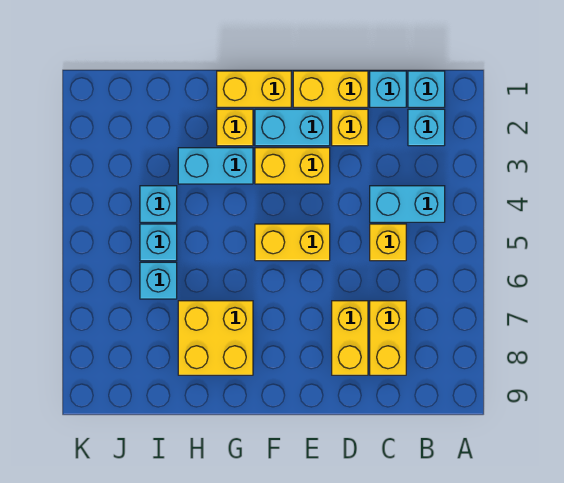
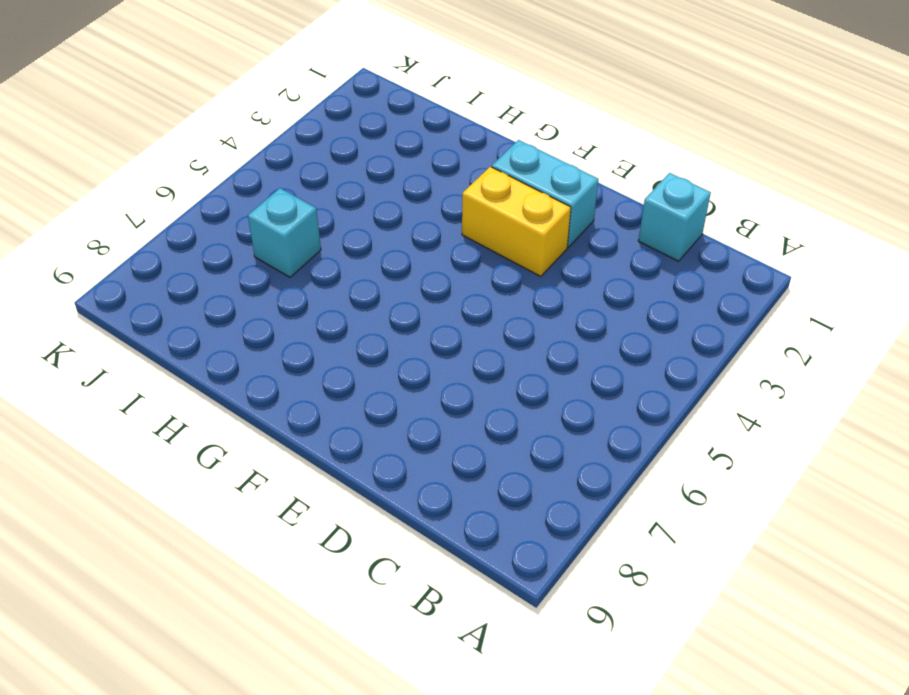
none -> cyan 1x1 brick [408,71,445,107]
none -> cyan 1x1 brick [408,109,445,146]
none -> cyan 1x2 brick [370,186,445,222]

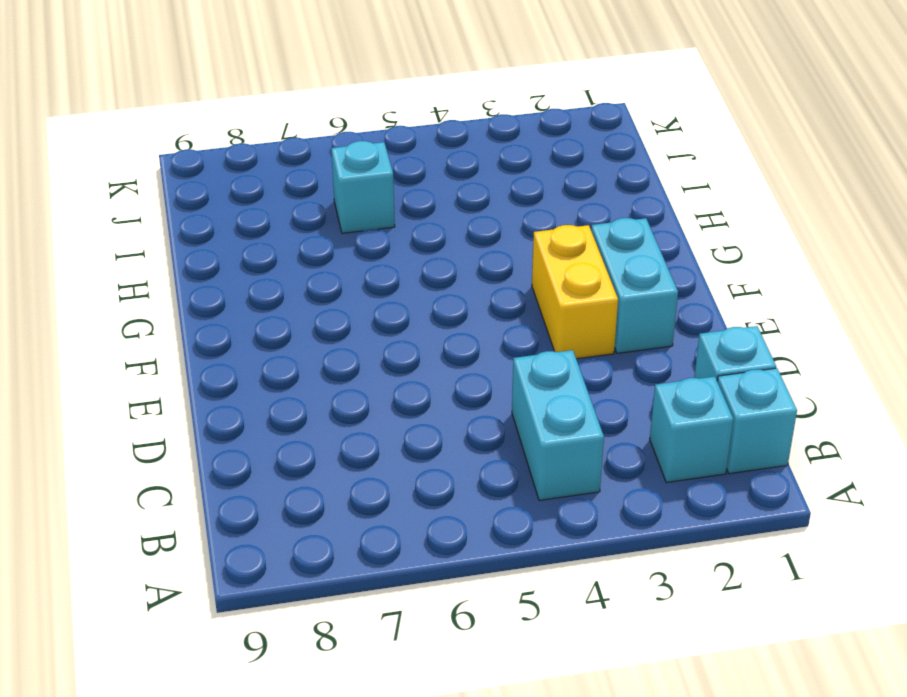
none -> yellow 1x1 brick [370,224,406,261]
none -> yellow 1x2 brick [370,301,406,375]
none -> yellow 1x2 brick [293,71,368,107]

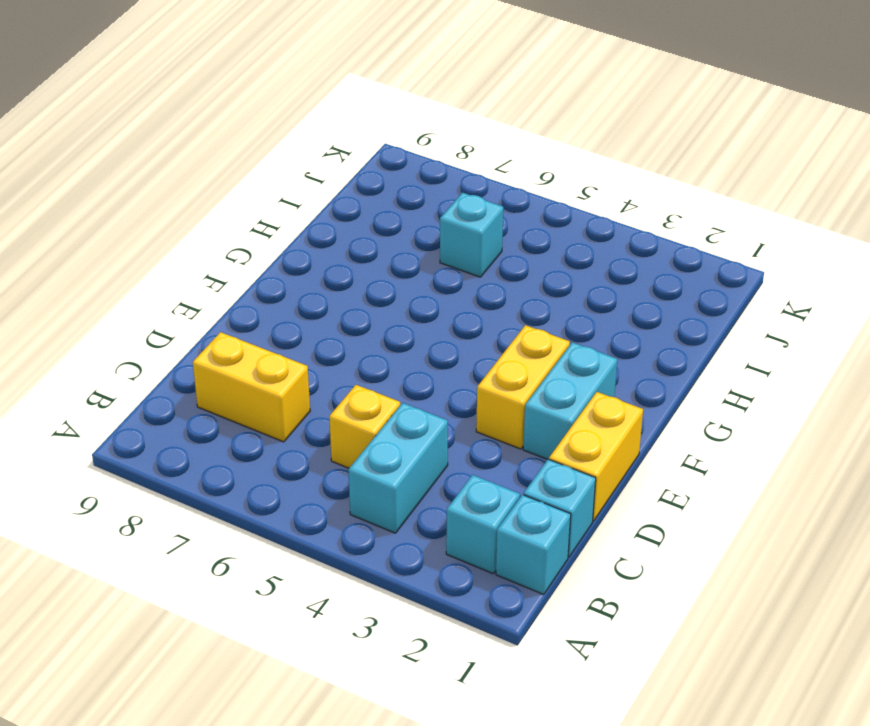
none -> yellow 1x1 brick [332,109,368,146]
none -> yellow 1x2 brick [332,301,368,375]
none -> yellow 1x2 brick [255,224,330,261]

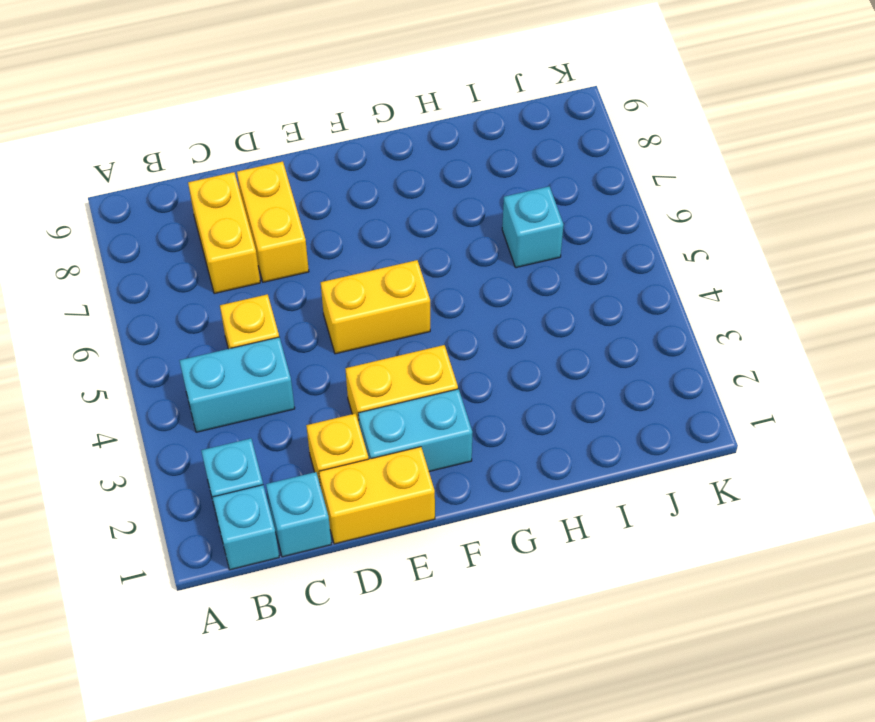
none -> yellow 1x2 brick [217,71,291,107]
none -> yellow 1x1 brick [217,109,253,146]
none -> cyan 1x2 brick [178,148,253,184]

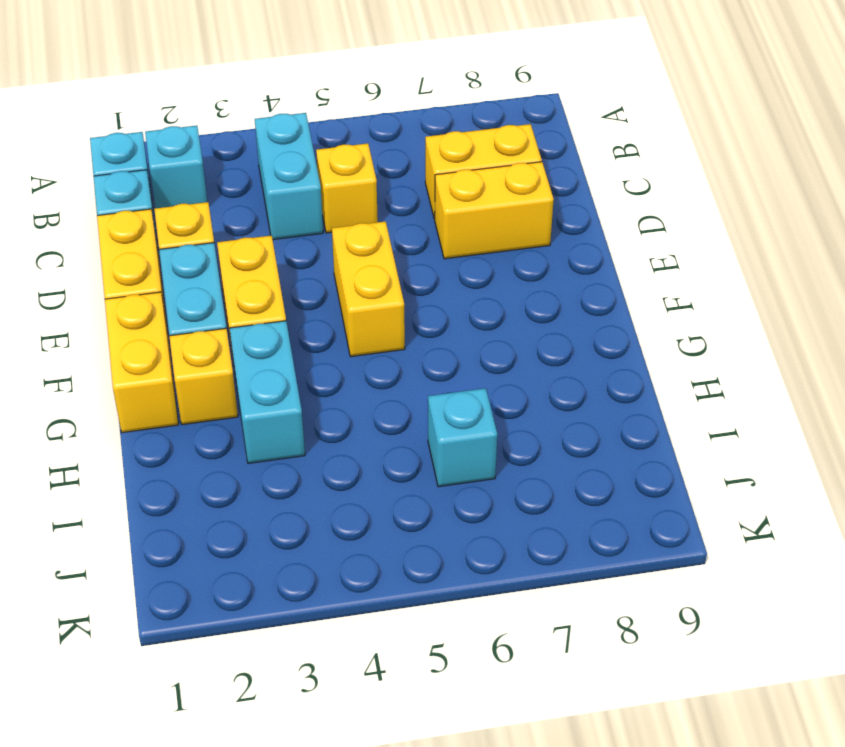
none -> yellow 2x2 brick [178,301,253,375]
none -> cyan 1x1 brick [140,186,177,222]
none -> cyan 1x1 brick [140,224,177,261]

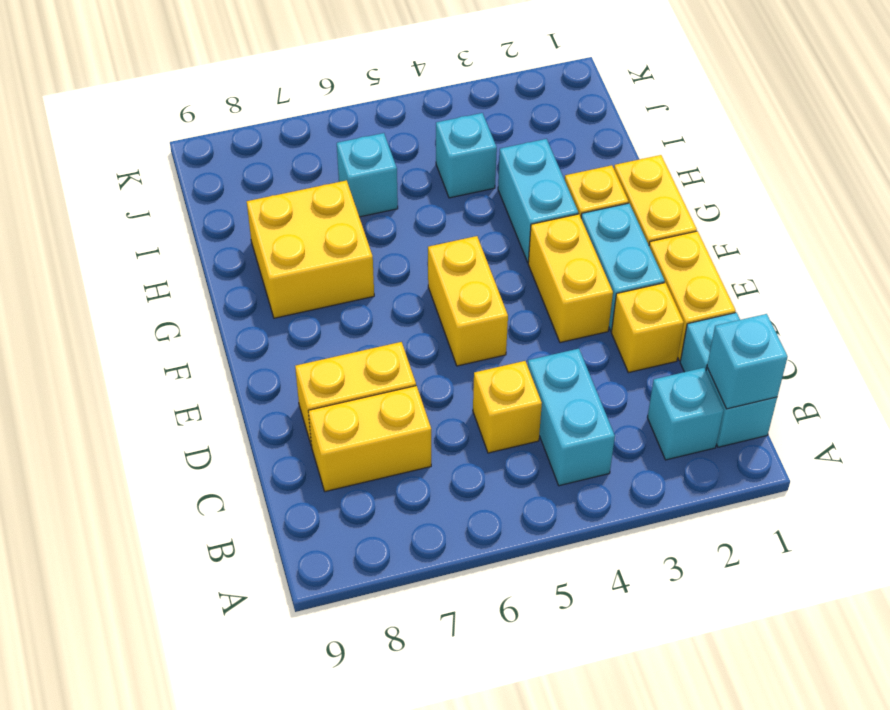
cyan 1x1 brick [707,314,788,409] -> cyan 1x1 brick moved to [140,224,177,261]

